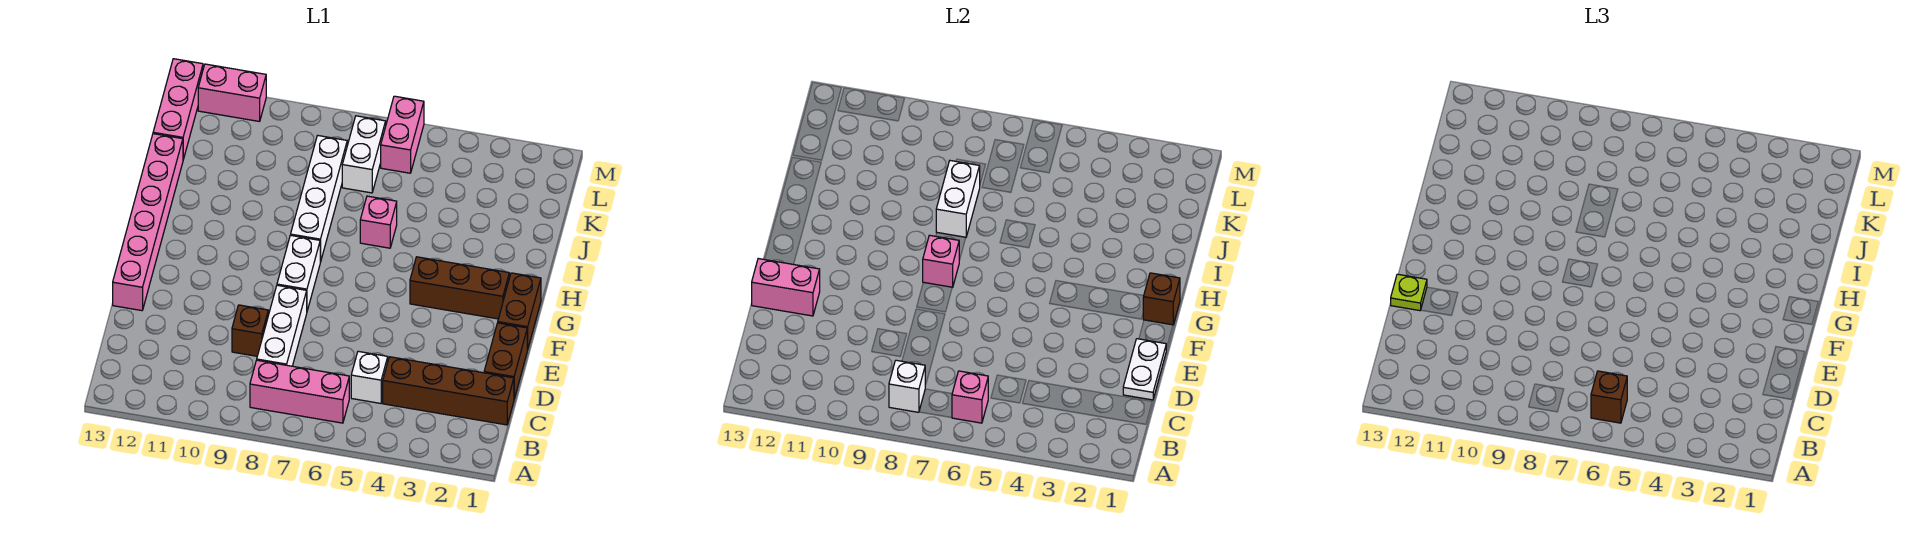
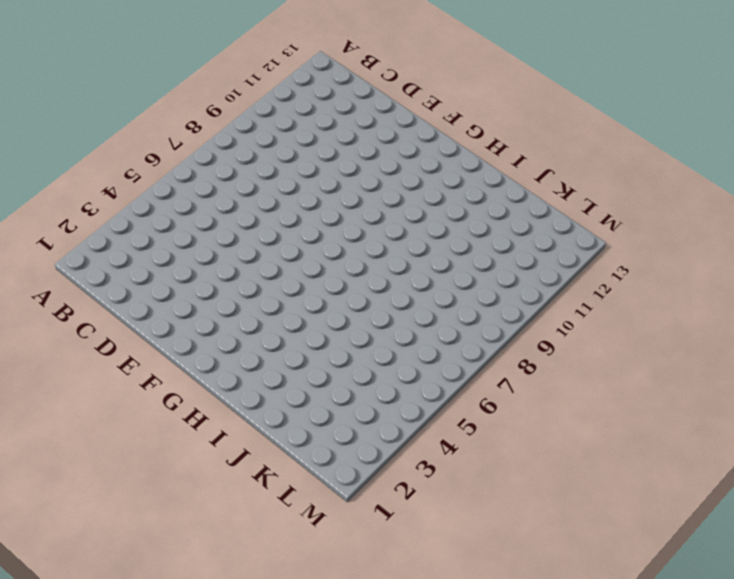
none -> pink 1x3 brick [250,360,349,423]
none -> brown 1x4 brick [383,357,514,425]
none -> white 1x1 brick [351,351,388,403]

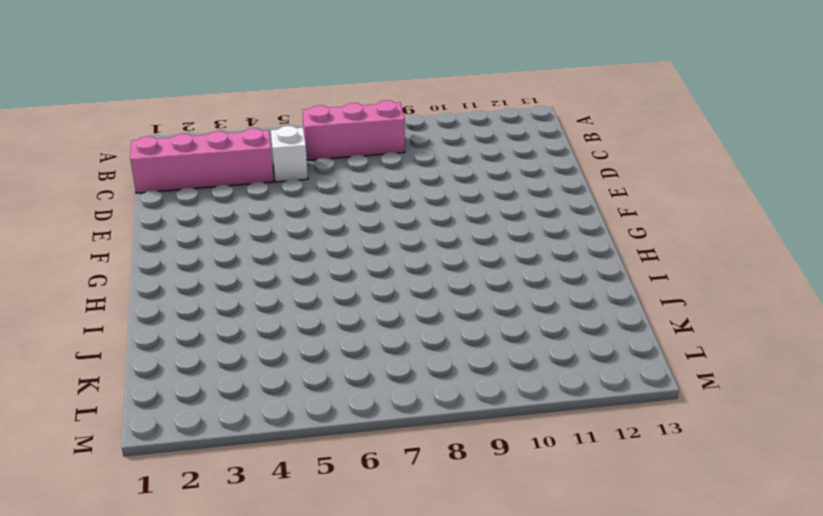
pink 1x4 brick [130,128,274,193] -> brown 1x4 brick [383,357,514,425]
none -> white 1x3 brick [257,285,307,366]
none -> brown 1x2 brick [484,323,527,399]
none -> brown 1x1 brick [232,305,268,356]

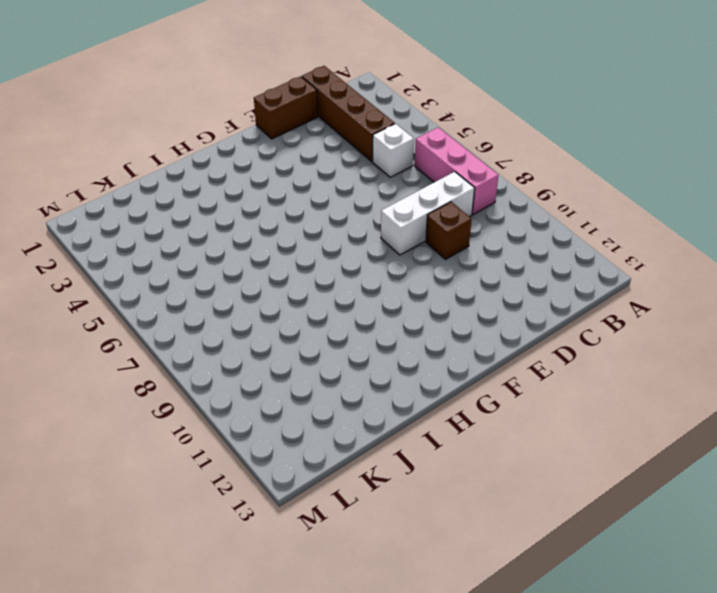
none -> pink 1x6 brick [113,134,183,311]
none -> brown 1x2 brick [498,273,541,350]
none -> white 1x2 brick [277,235,320,311]

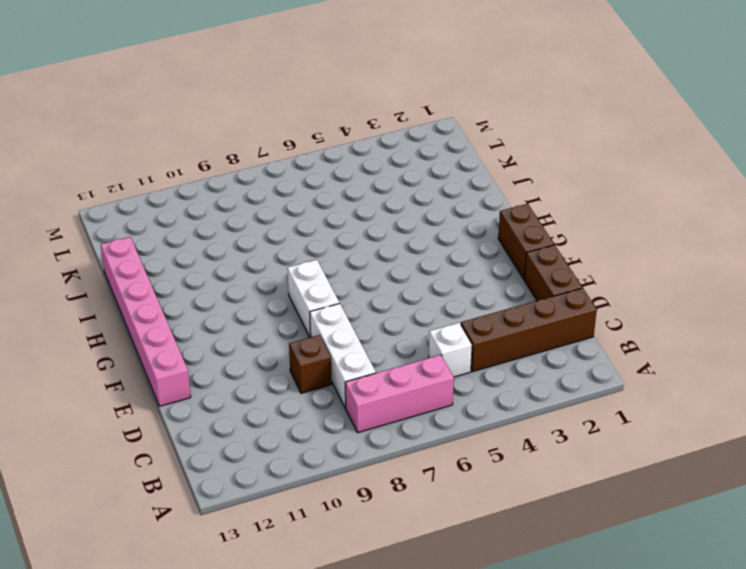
none -> brown 1x3 brick [410,257,509,319]
none -> white 1x4 brick [291,135,347,262]
none -> pink 1x1 brick [360,196,397,248]

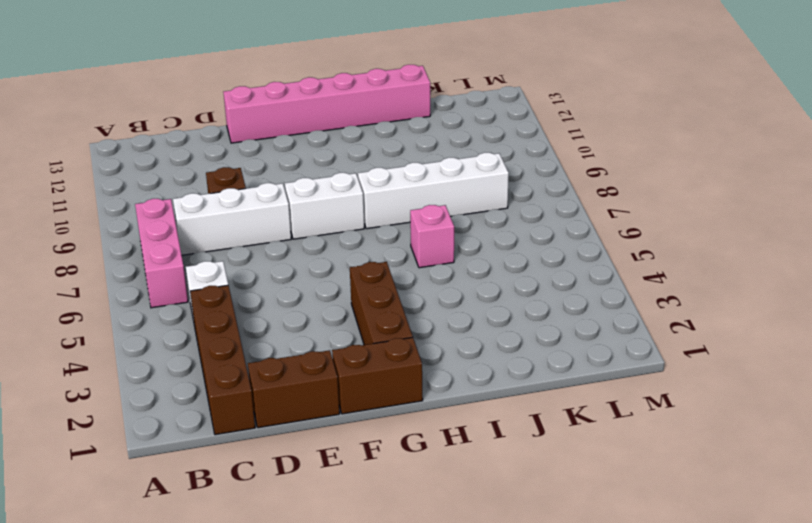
none -> white 1x2 brick [342,116,386,193]
none -> pink 1x3 brick [153,59,203,159]
none -> pink 1x2 brick [381,96,424,173]

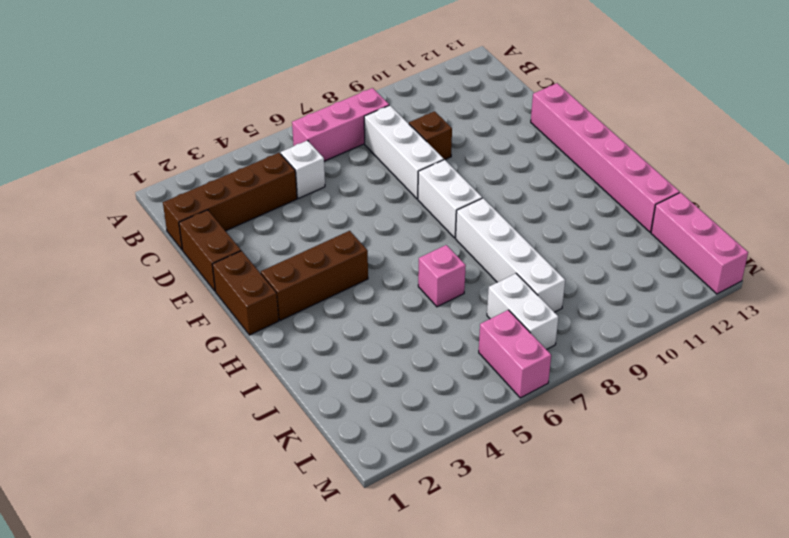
none -> pink 1x2 brick [198,64,266,121]
none -> pink 1x1 brick [952,371,988,423]
none -> white 1x1 brick [889,360,925,412]

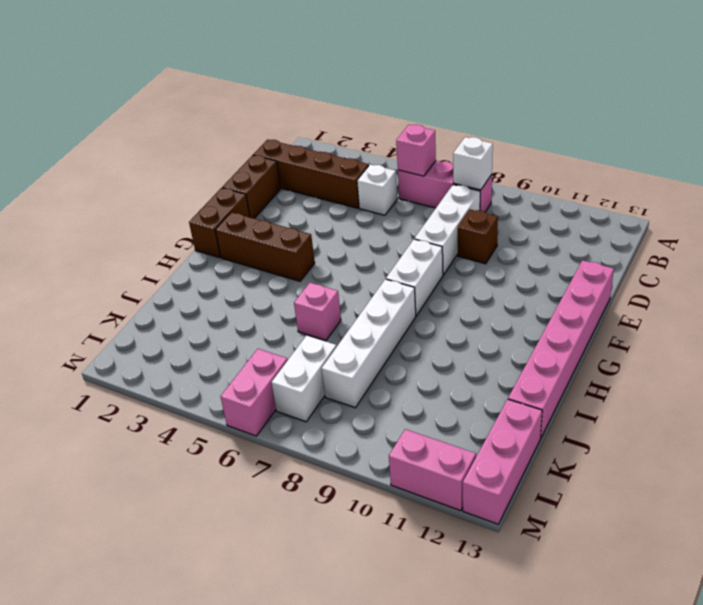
none -> white 1x2 plate [1123,339,1166,400]
none -> pink 1x2 brick [752,259,820,316]
none -> brown 1x1 brick [1143,273,1180,325]

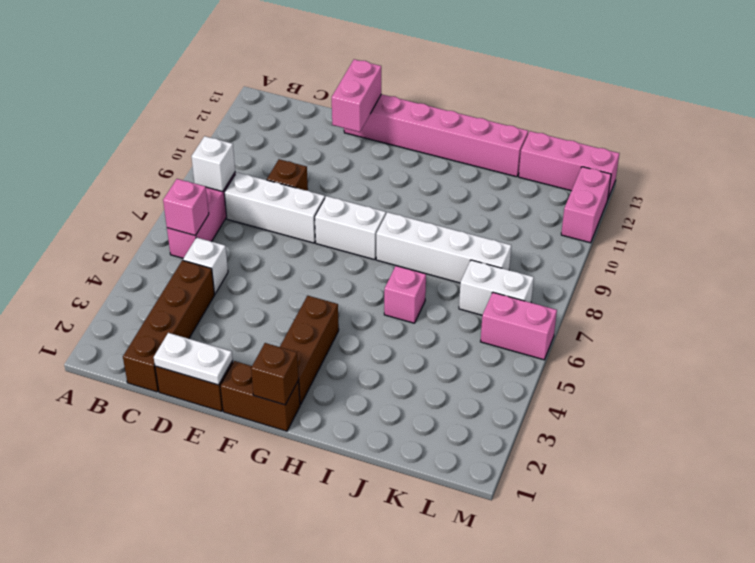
none -> pink 1x1 brick [923,235,959,288]
none -> white 1x2 brick [936,161,980,237]
none -> brown 1x1 brick [1591,371,1627,423]

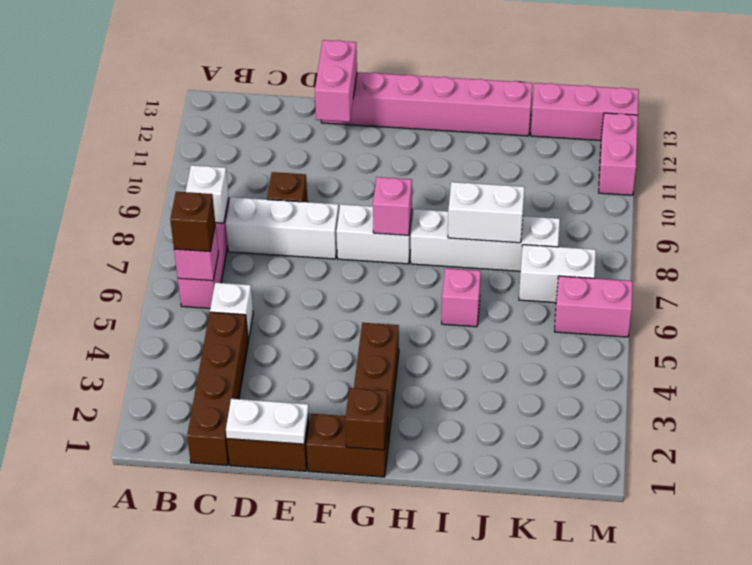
none -> lime 1x1 plate [1391,274,1427,311]

